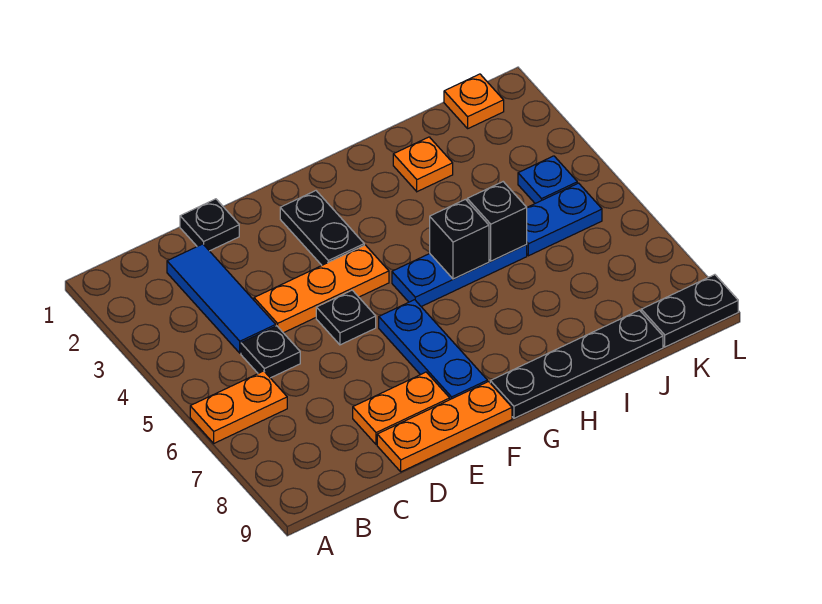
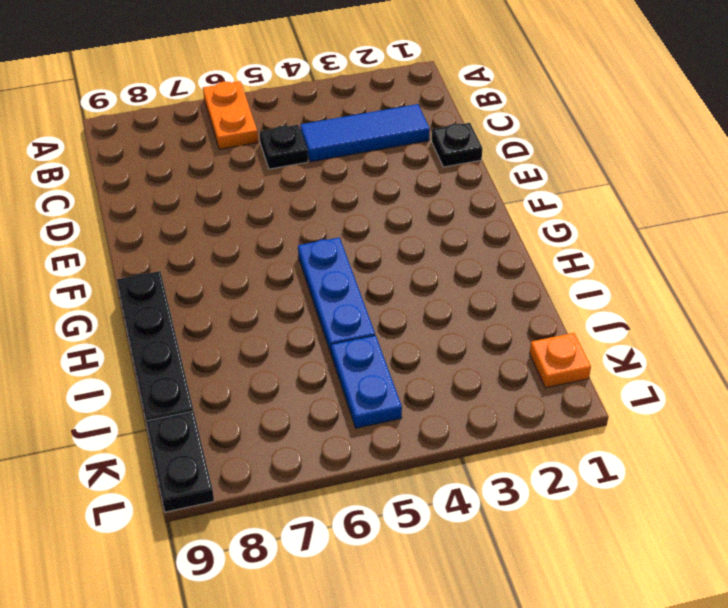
none -> orange 1x3 plate [254,245,389,333]
none -> orange 1x2 plate [353,372,450,445]
none -> orange 1x3 plate [377,382,512,472]

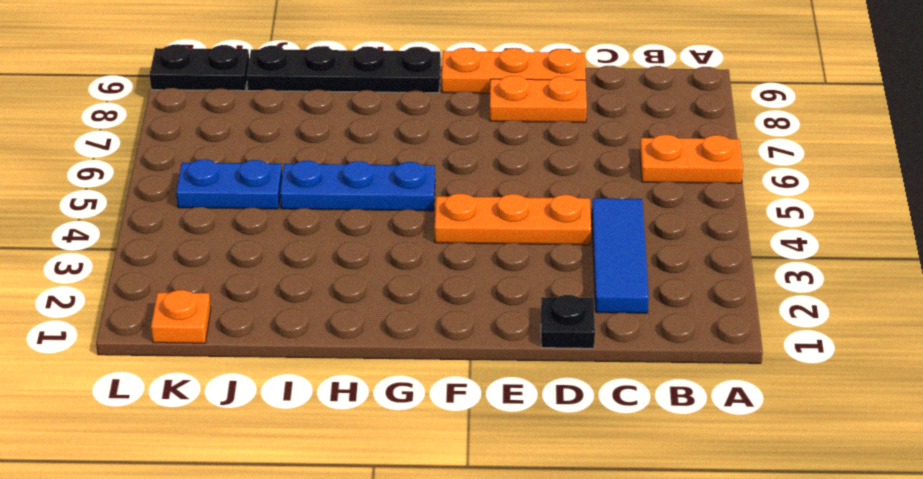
none -> black 1x1 plate [241,326,300,378]
none -> black 1x1 plate [316,290,376,345]
none -> black 1x2 plate [280,191,364,265]

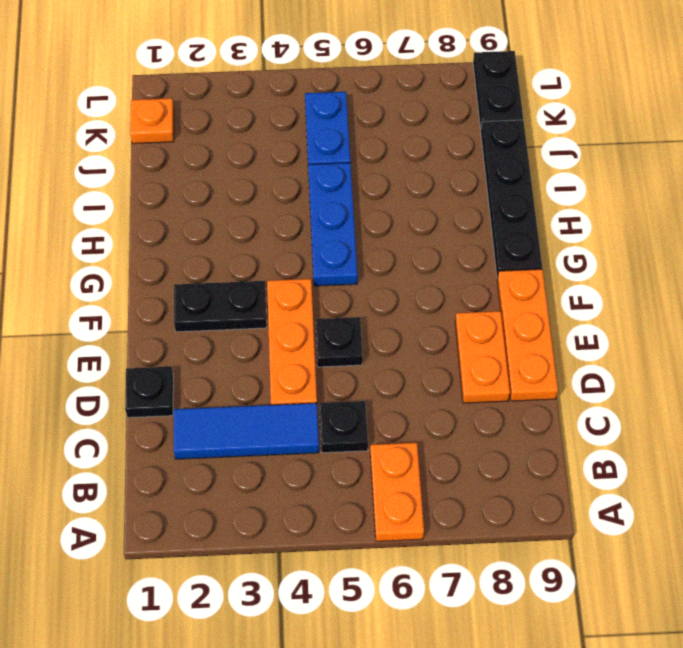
none -> blue 1x3 plate [379,300,487,399]
none -> orange 1x1 plate [393,137,453,192]
none -> blue 1x1 plate [518,156,577,203]

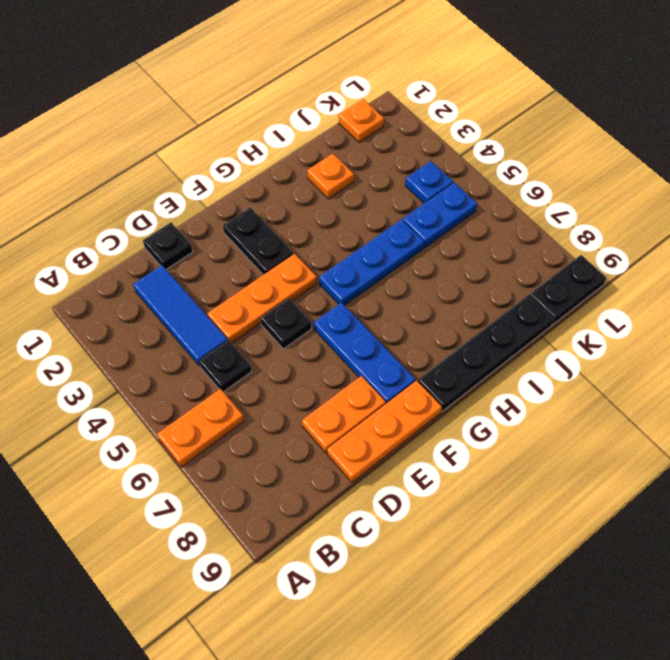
none -> black 1x1 brick [430,199,489,279]
none -> black 1x1 brick [467,182,527,261]

